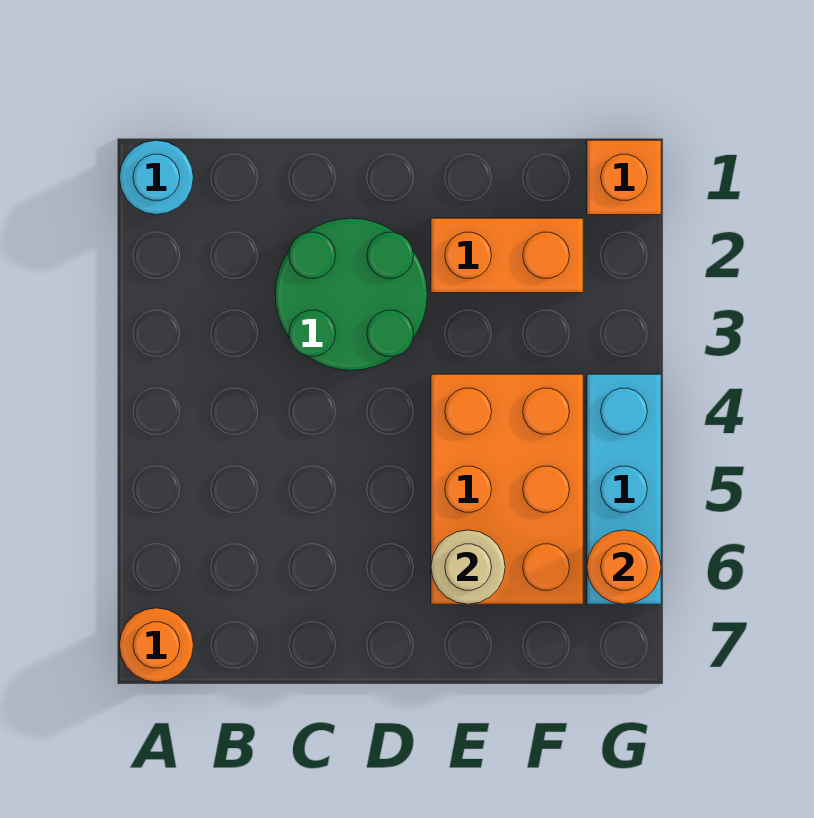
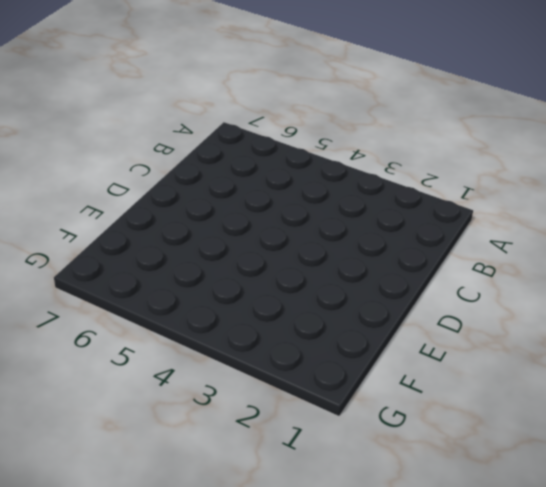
none -> cyan 1x1 round brick [119,140,194,215]
none -> orange 1x1 round brick [119,608,193,682]

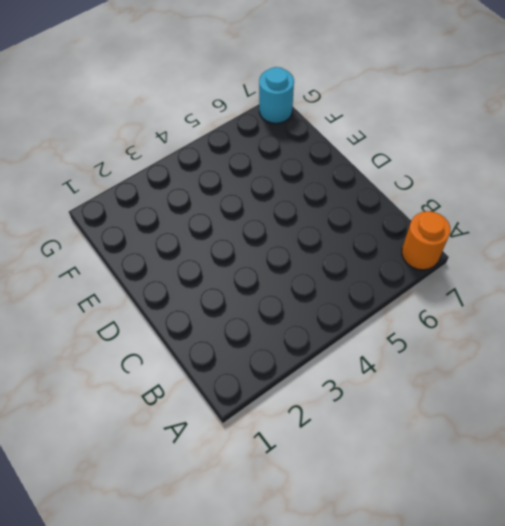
cyan 1x1 round brick [259,67,294,123] -> cyan 1x1 round brick moved to [119,140,194,215]
none -> green 2x2 round brick [275,218,427,370]
none -> orange 1x2 brick [431,218,583,293]

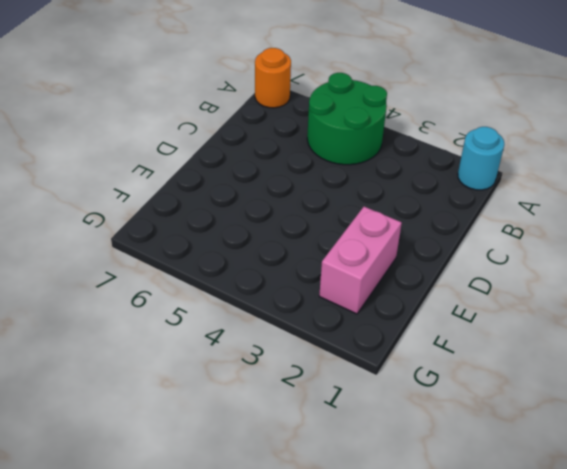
green 2x2 round brick [307,73,387,165] -> green 2x2 round brick moved to [275,218,427,370]
pink 1x2 brick [319,207,402,314] -> orange 1x2 brick [431,218,583,293]
none -> orange 2x3 brick [431,374,583,604]
none -> orange 1x1 brick [587,140,661,215]

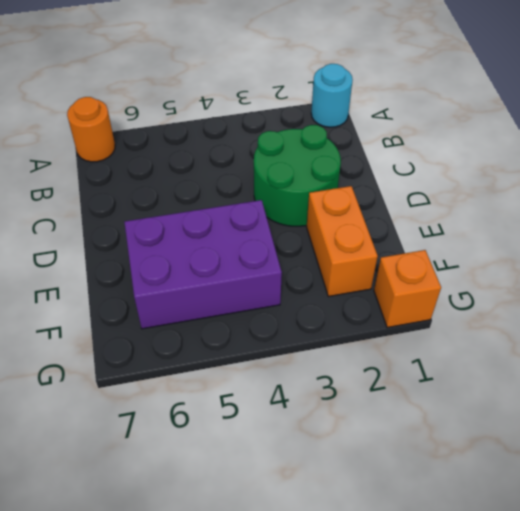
purple 2x3 brick [124,200,282,329] -> orange 2x3 brick [431,374,583,604]
none -> cyan 1x3 brick [587,374,661,604]
none -> tan 1x1 round brick [431,530,505,604]

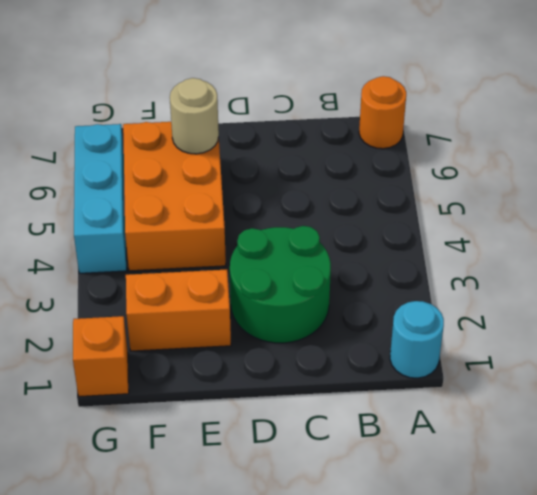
none -> orange 1x1 round brick [587,530,661,604]

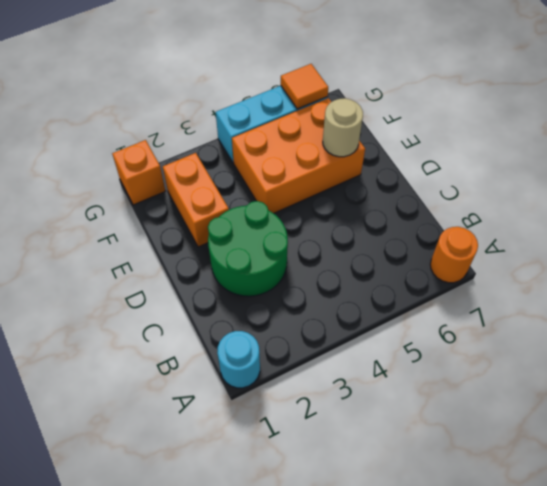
orange 1x1 tile [281,64,328,109] -> orange 1x1 round brick [587,530,661,604]

